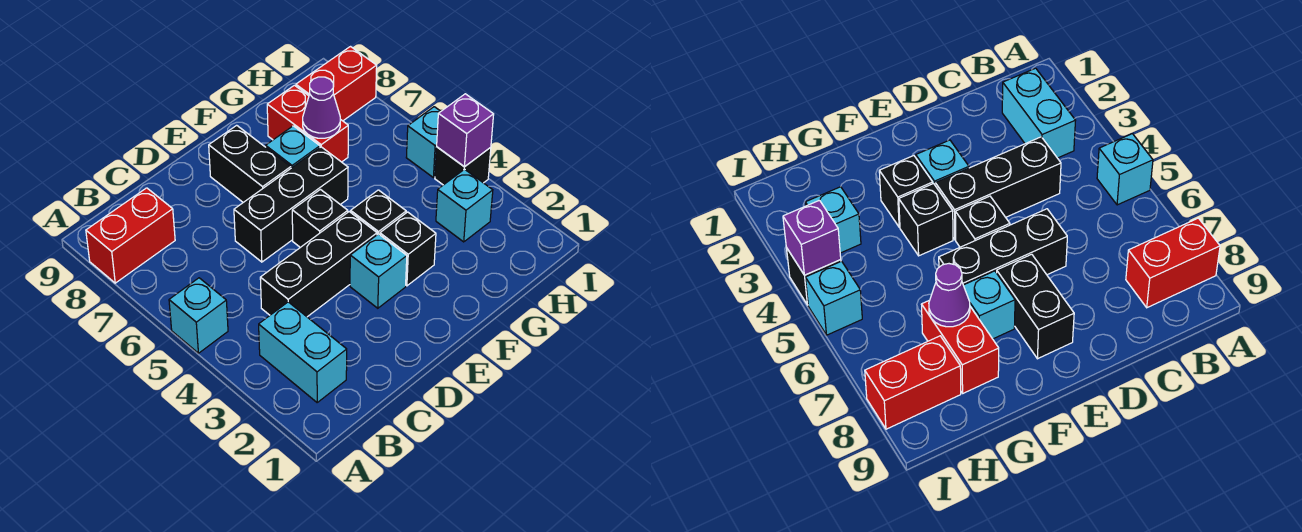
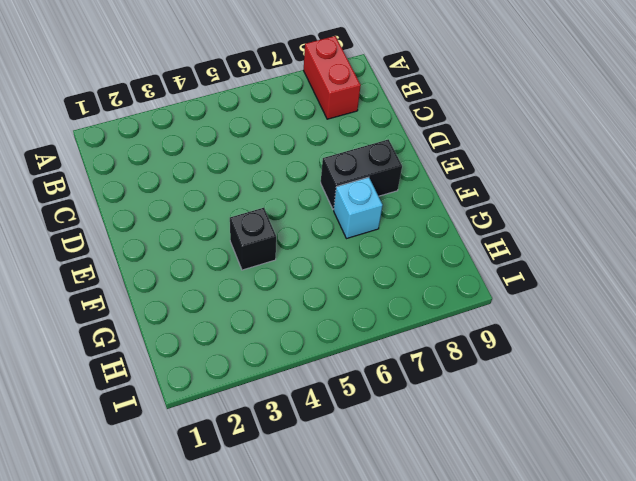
none -> cyan 1x1 brick [169,278,228,353]
none -> cyan 1x2 brick [259,302,347,402]
none -> black 1x3 brick [260,212,377,317]

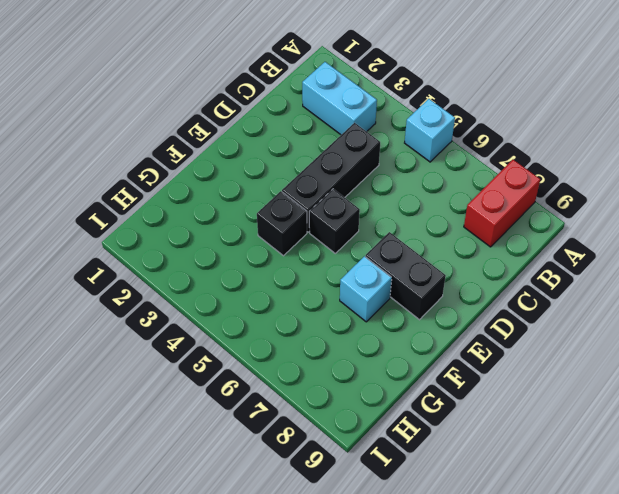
none -> black 1x3 brick [234,147,348,262]
none -> cyan 1x1 brick [350,234,407,308]
none -> black 1x1 brick [380,212,436,286]

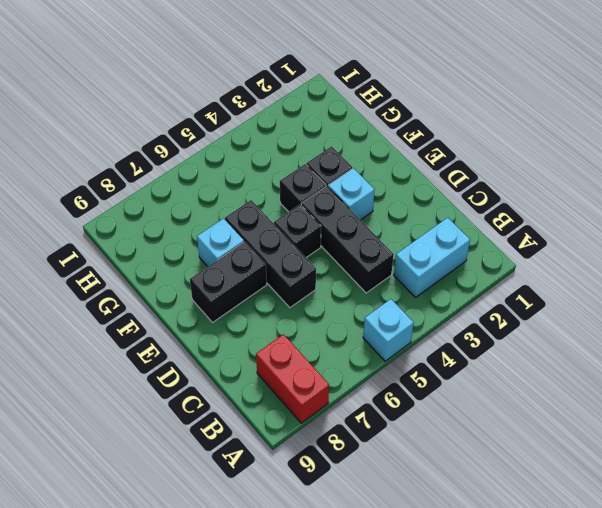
none -> red 1x2 brick [267,85,348,162]
none -> cyan 1x1 brick [436,169,493,242]
none -> red 1x2 brick [296,47,377,121]

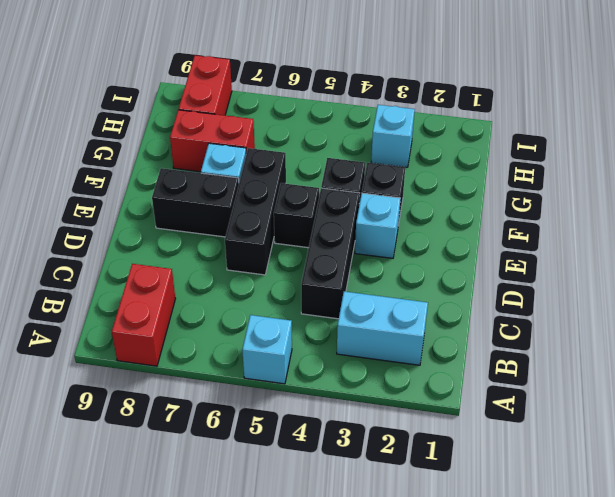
none -> black 1x1 brick [435,147,491,185]
none -> cyan 1x1 brick [406,107,441,178]
none -> purple 1x1 cone [303,77,340,138]

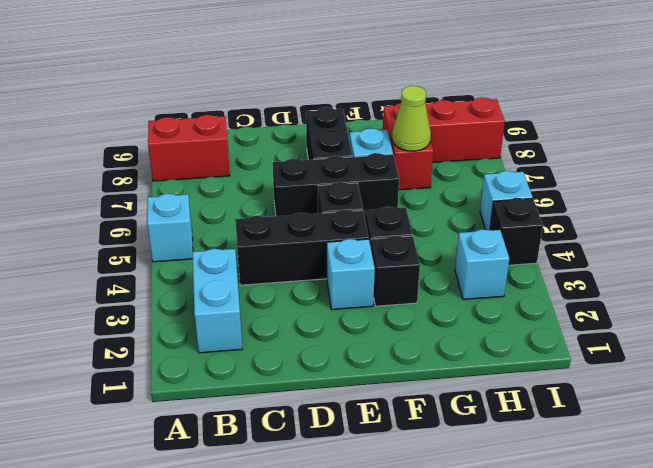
lime 1x1 cone [392,86,431,151] -> purple 1x1 cone [303,77,340,138]
none -> purple 1x1 brick [437,94,494,167]

